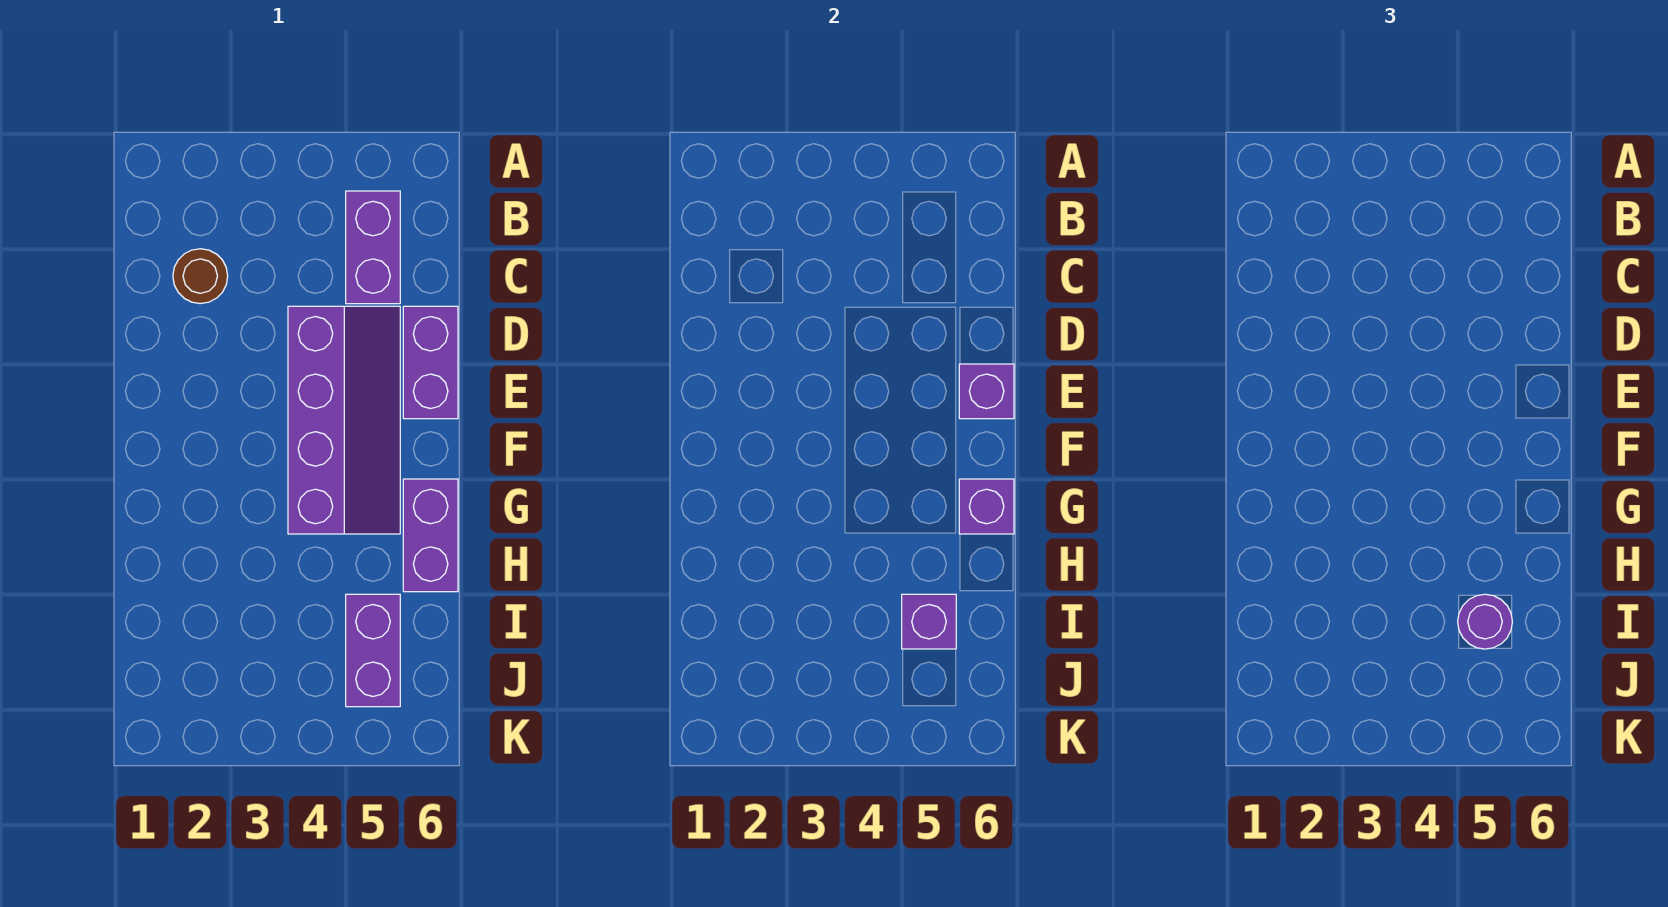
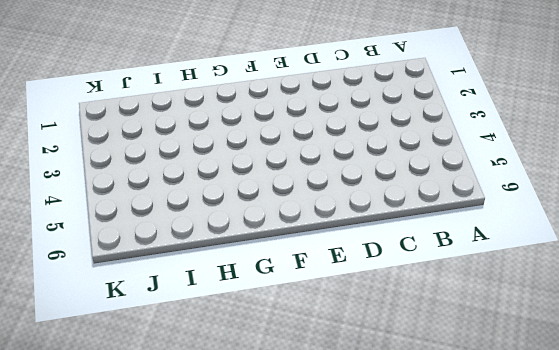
none -> purple 1x2 brick [346,191,400,304]
none -> brown 1x1 round brick [173,249,228,304]

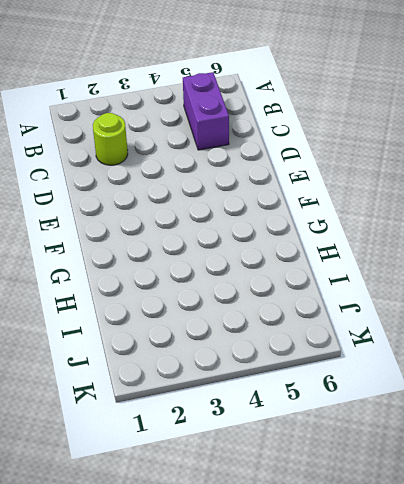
lime 1x1 round brick [93,113,128,165] -> brown 1x1 round brick [173,249,228,304]
none -> purple 2x4 slope [288,306,400,534]
none -> purple 1x2 brick [403,306,458,419]

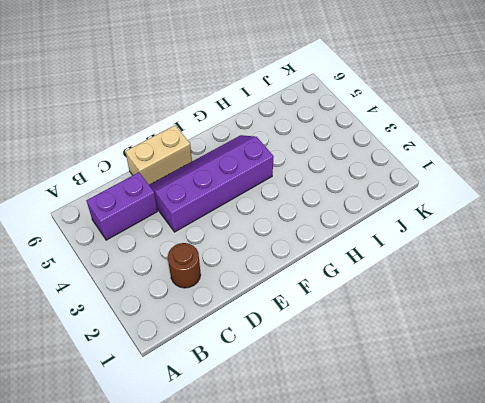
tan 1x2 brick [125,125,192,185] -> purple 1x2 brick [403,306,458,419]
none -> purple 1x2 brick [403,479,458,592]
none -> purple 1x2 brick [346,594,400,707]

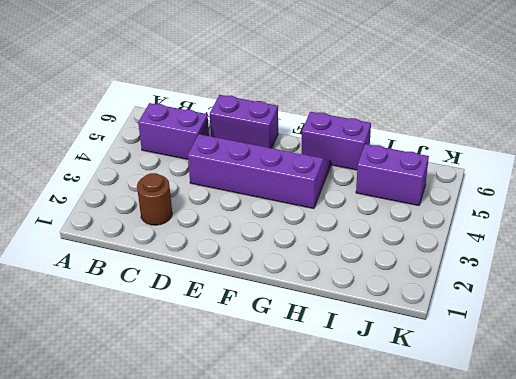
none -> purple 1x1 brick [959,364,1014,419]
none -> purple 1x1 brick [959,479,1014,534]

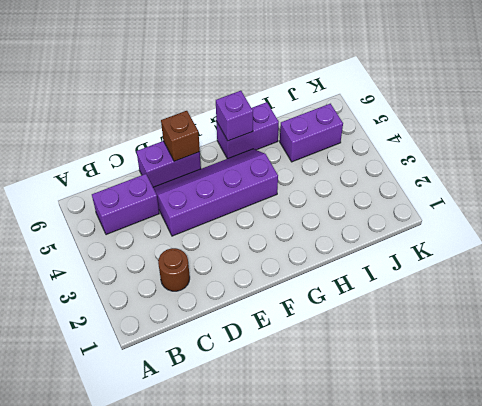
brown 1x1 brick [161,111,200,161] -> purple 1x1 brick [959,364,1014,419]
none -> purple 1x1 brick [902,594,956,649]
none -> purple 1x1 round brick [1458,594,1512,649]

